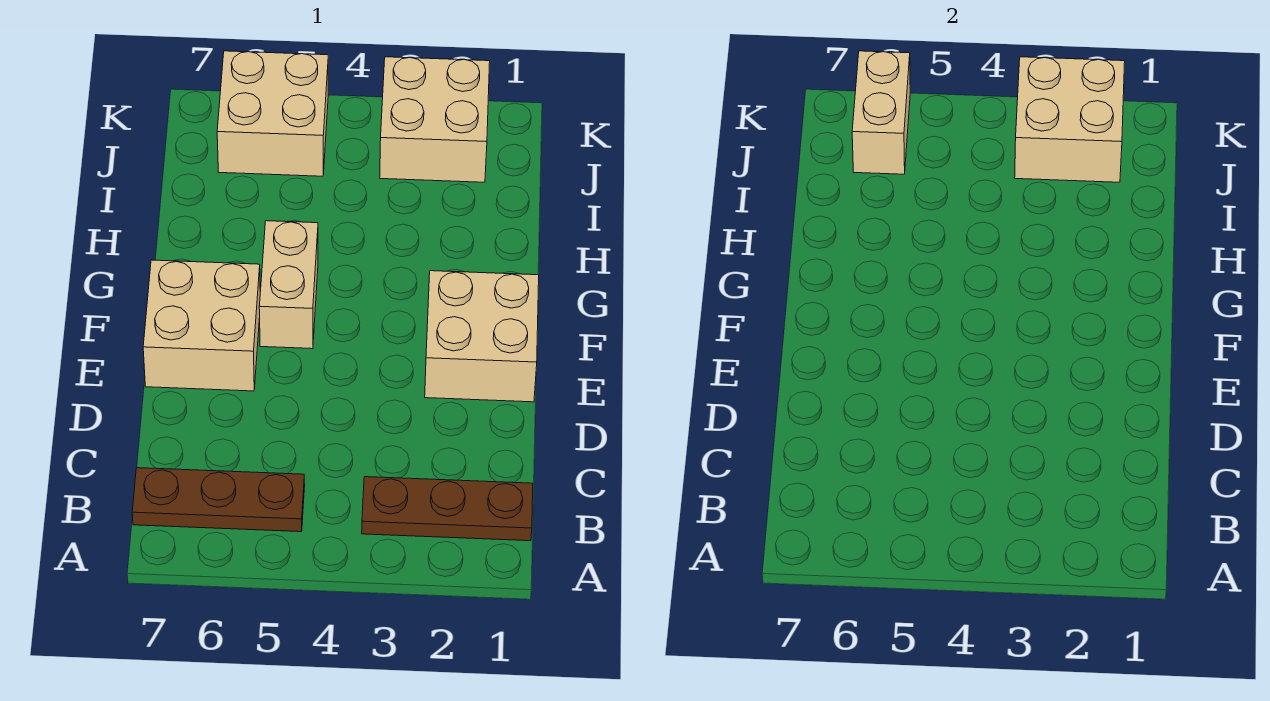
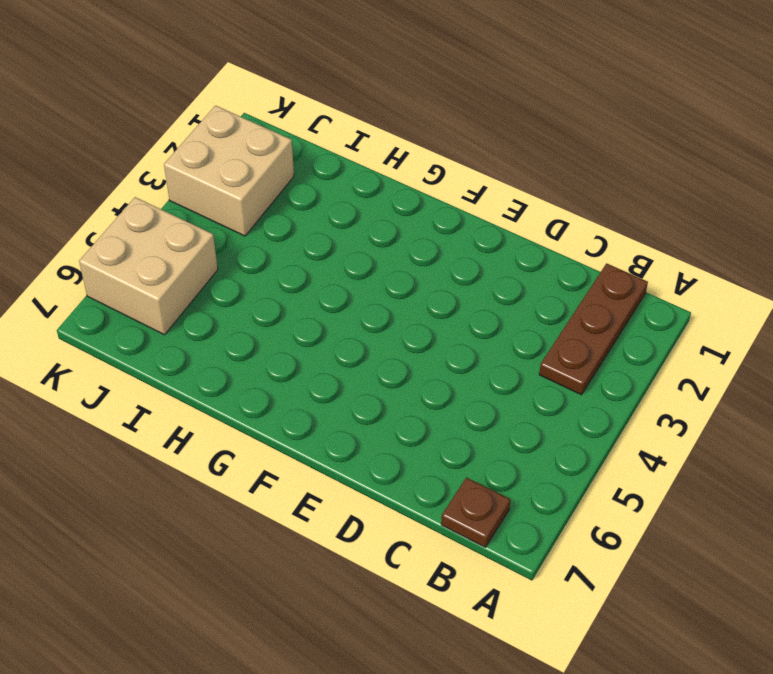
brown 1x1 plate [441,478,510,547] -> brown 1x3 plate [132,468,305,532]
none -> tan 2x2 brick [425,271,539,402]
none -> tan 2x2 brick [143,260,260,391]

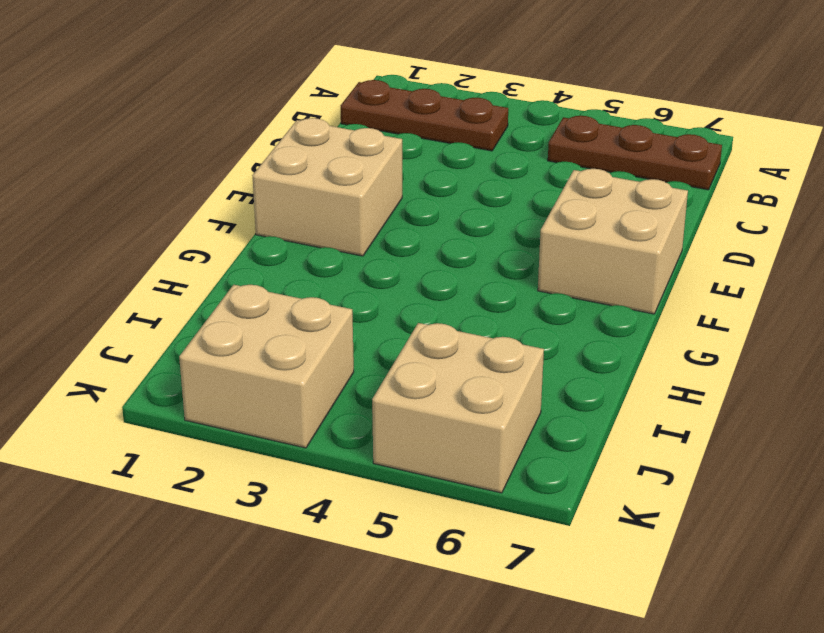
none -> tan 1x2 brick [259,221,318,349]
none -> tan 2x2 brick [1015,57,1125,182]

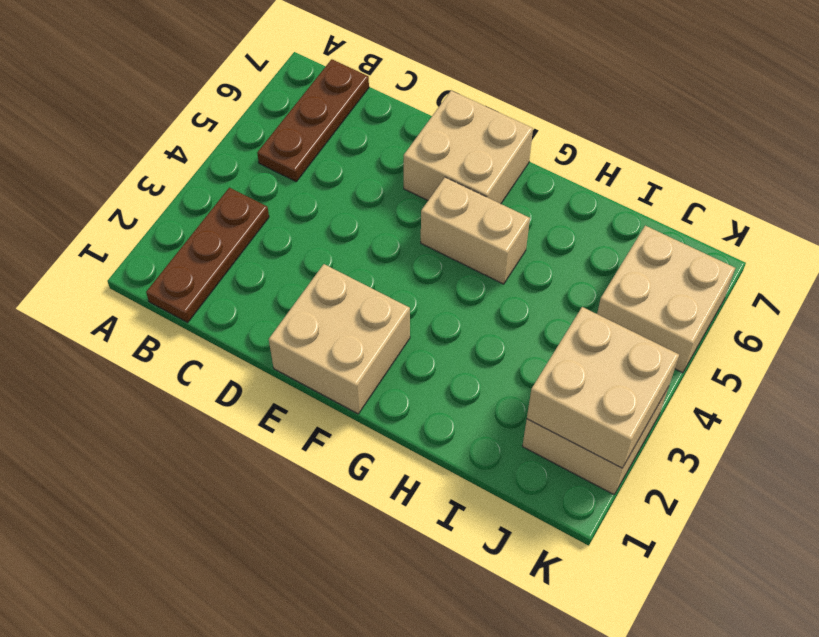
none -> tan 1x2 brick [852,51,910,174]

